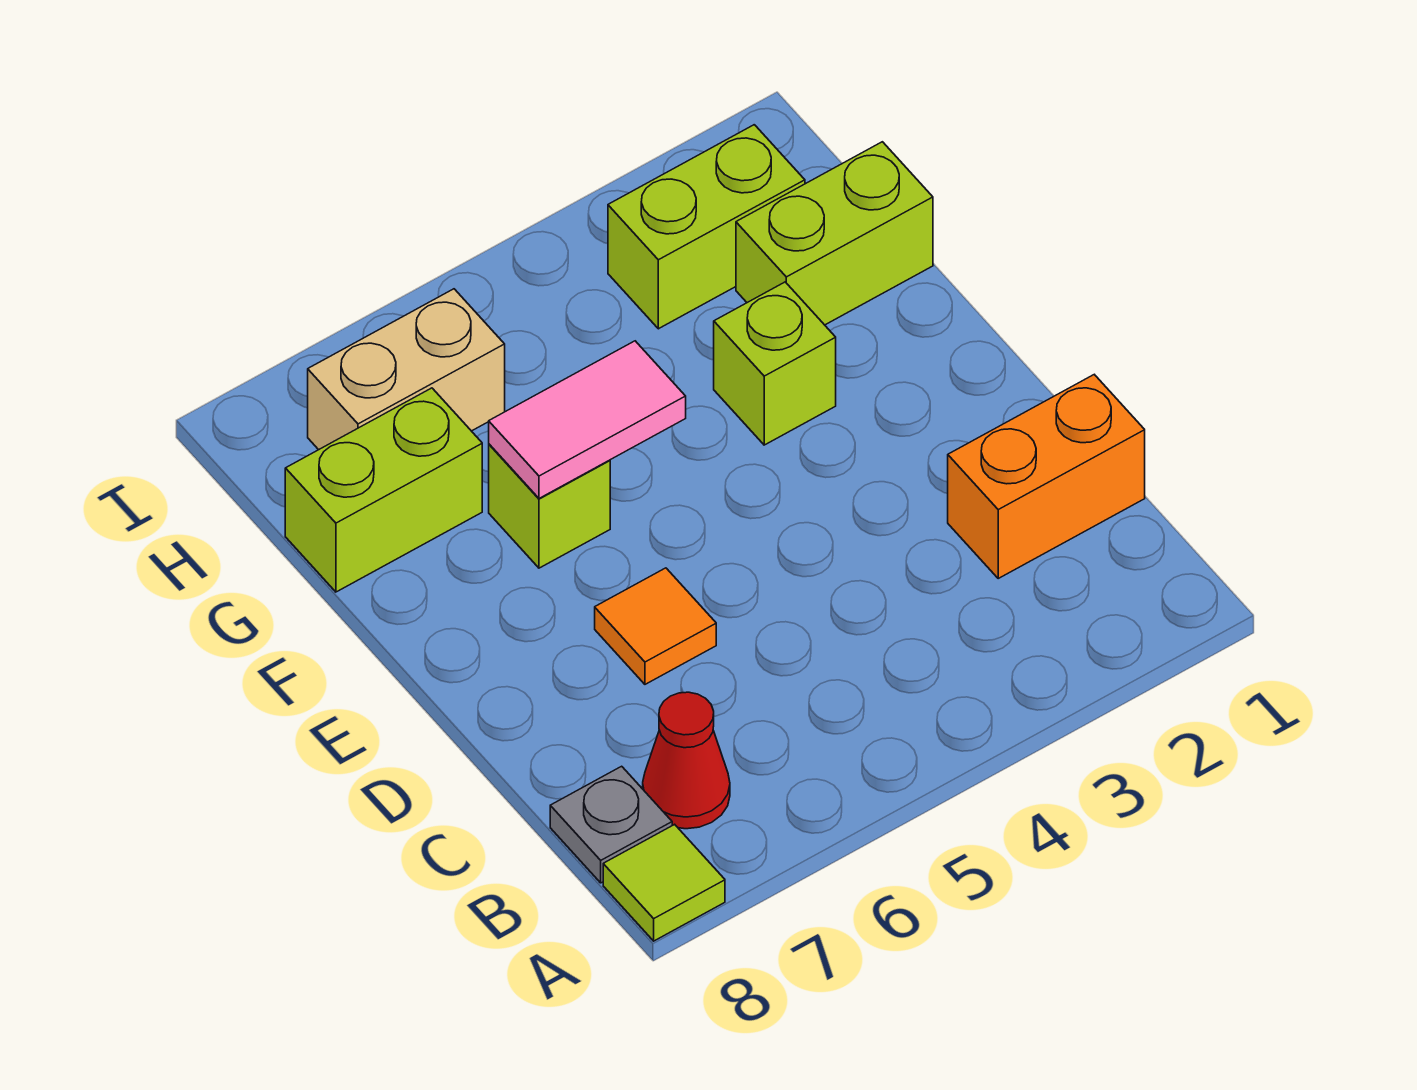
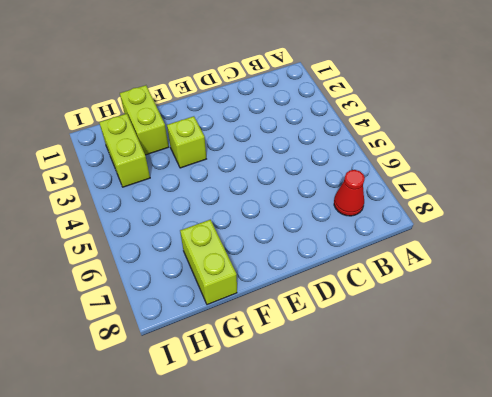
none -> lime 1x1 tile [603,824,725,941]
none -> grey 1x1 plate [550,766,672,883]
none -> orange 1x2 brick [948,375,1145,578]

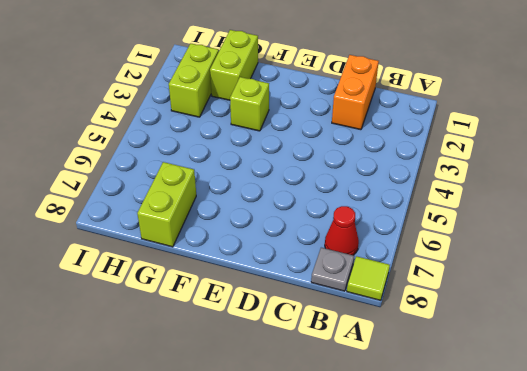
none -> orange 1x1 tile [595,568,716,684]
none -> lime 1x1 brick [489,444,610,568]
none -> tan 1x2 brick [308,289,505,450]

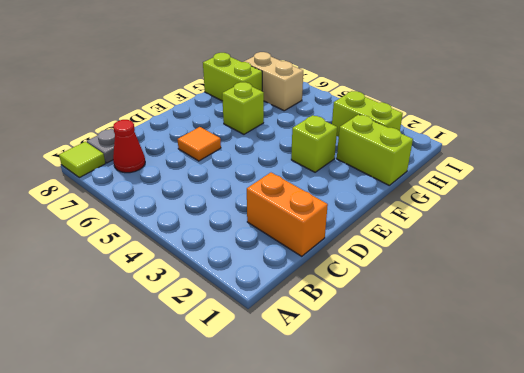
none -> pink 1x2 tile [489,341,686,498]

